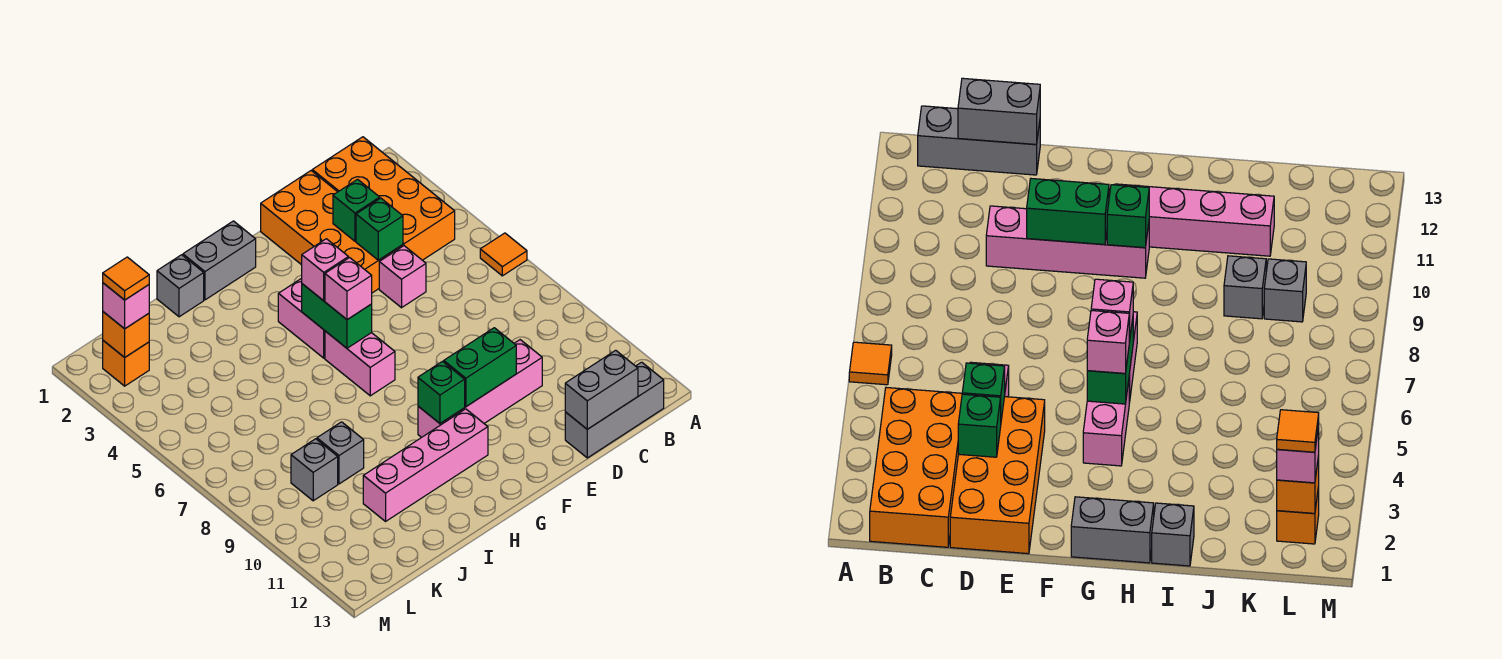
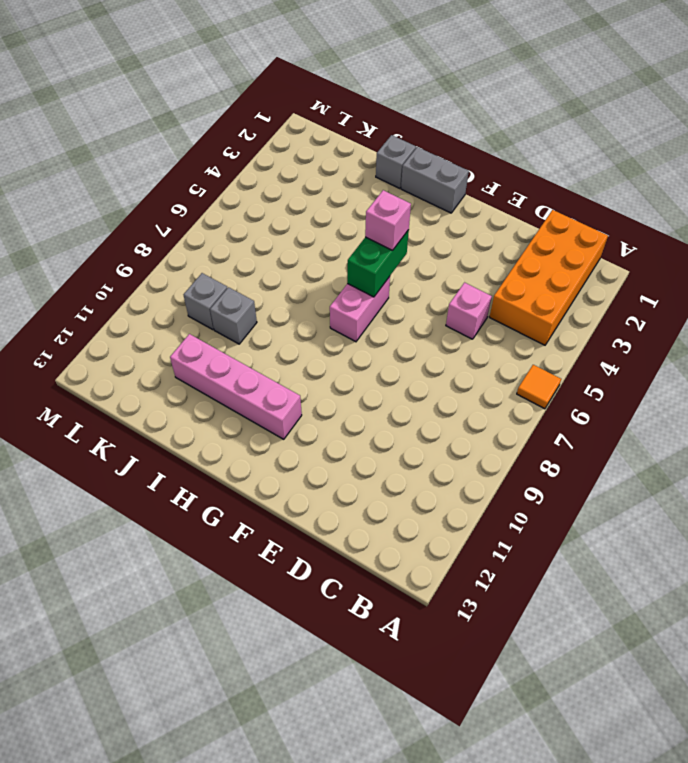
none -> grey 1x3 brick [565,362,664,458]
none -> orange 2x4 brick [261,171,403,293]
none -> pink 1x4 brick [418,340,542,437]

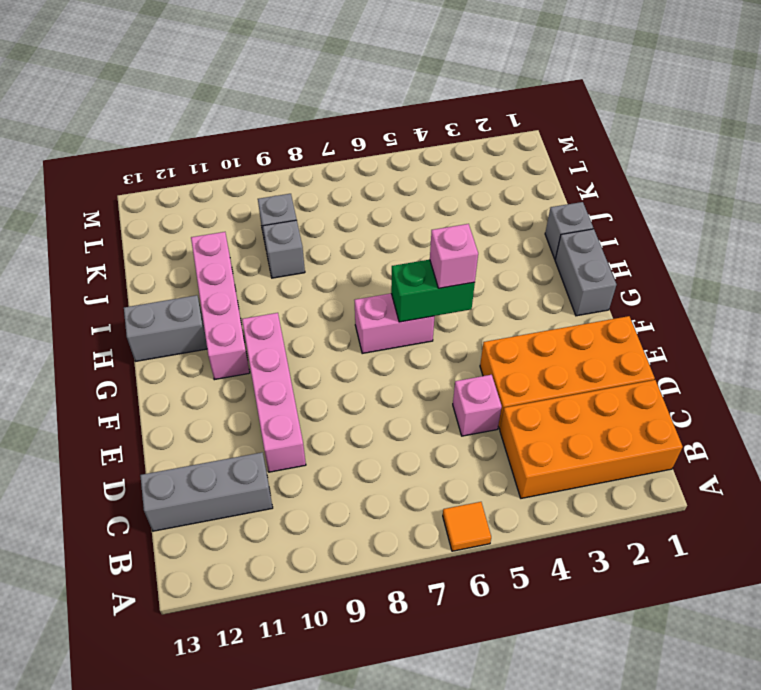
grey 1x3 brick [140,452,273,531] -> grey 1x3 brick turned to [565,362,664,458]
grey 1x2 brick [124,295,207,361] -> grey 1x2 brick turned to [565,350,638,429]
none -> pink 1x2 brick [278,278,325,358]
none -> orange 1x1 brick [103,341,149,386]
none -> green 1x1 brick [333,179,380,241]

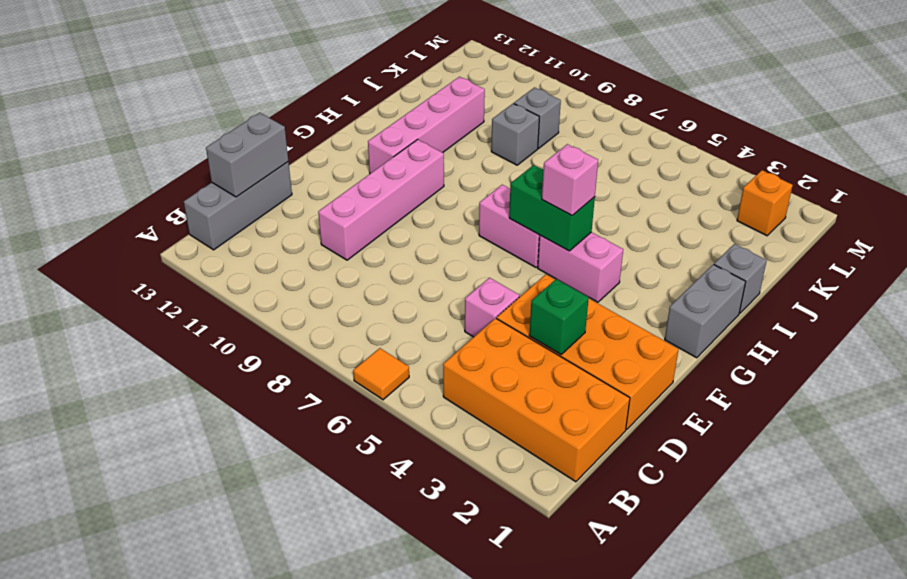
none -> green 1x1 brick [356,198,403,260]
none -> green 1x2 brick [444,328,516,406]
none -> green 1x1 brick [418,361,465,423]

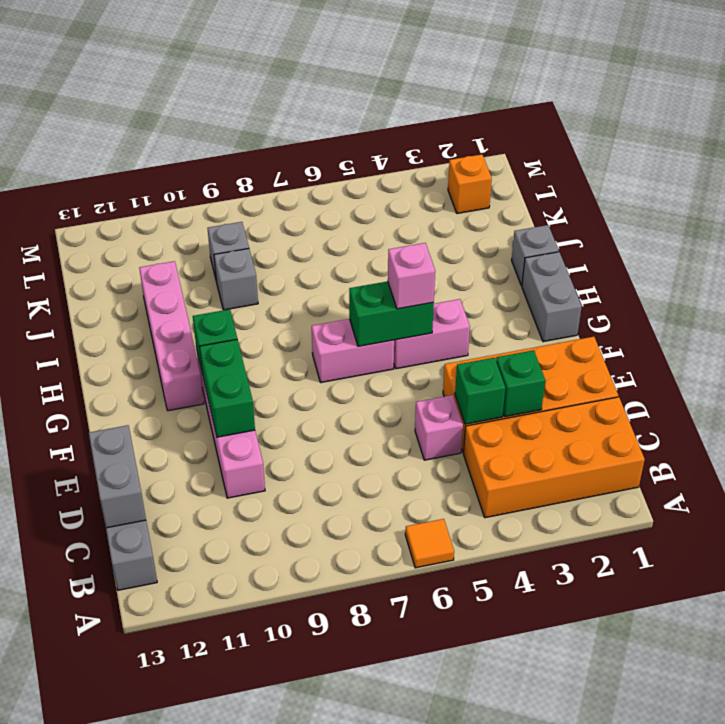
none -> orange 1x1 brick [103,312,149,357]
none -> pink 1x1 brick [325,258,372,320]
none -> pink 1x1 brick [103,283,149,329]

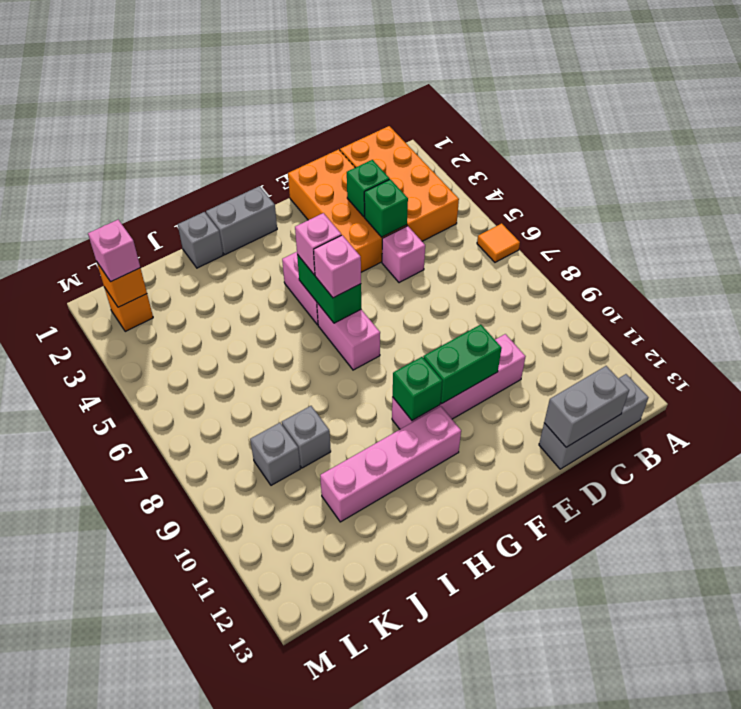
none -> orange 1x1 tile [103,257,149,300]

